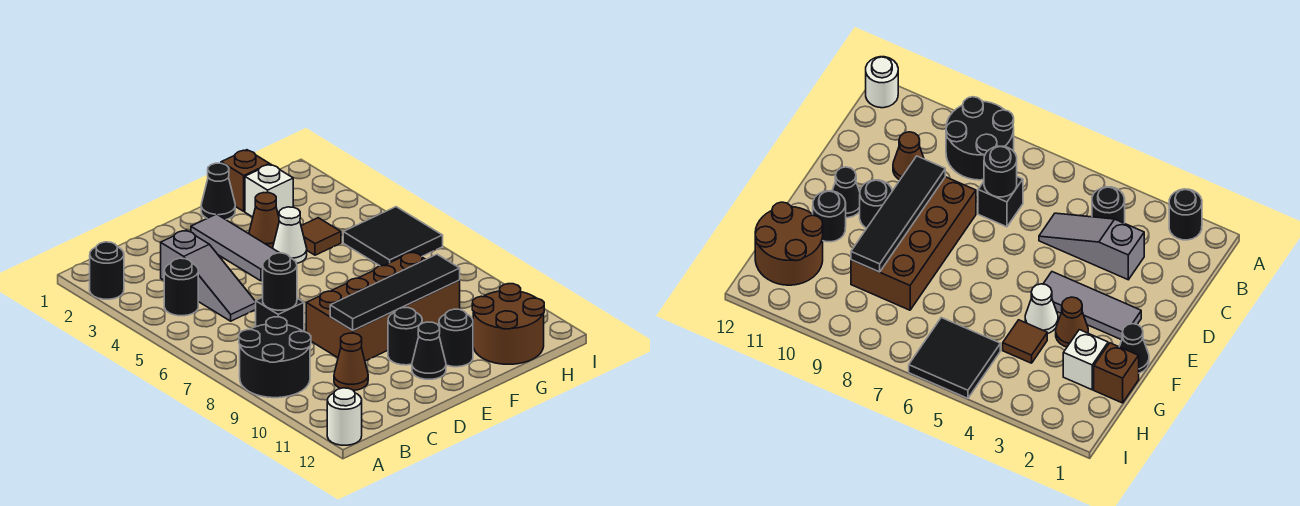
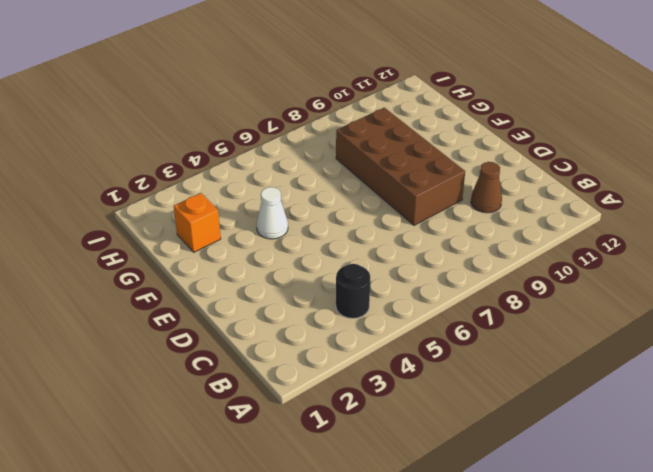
orange 1x1 brick [174,193,221,252] -> white 1x1 brick [245,164,293,217]
none -> black 1x1 round brick [90,242,124,299]
none -> black 2x2 round brick [239,317,311,398]
none -> white 1x1 round brick [327,388,362,445]

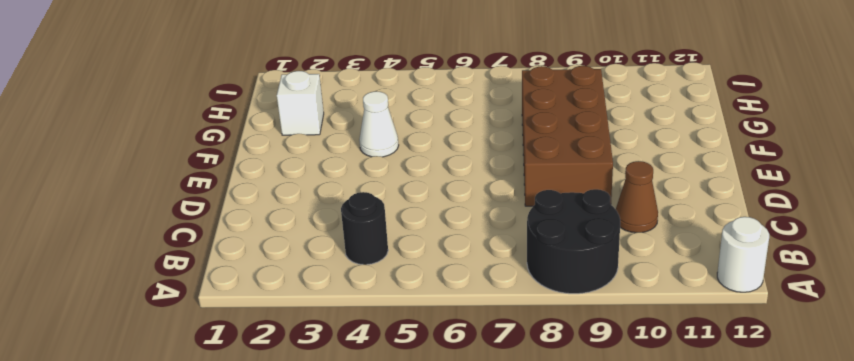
none -> black 1x1 round brick [90,242,124,299]
none -> grey 1x3 slope [161,230,256,321]
none -> black 1x1 brick [256,297,304,332]

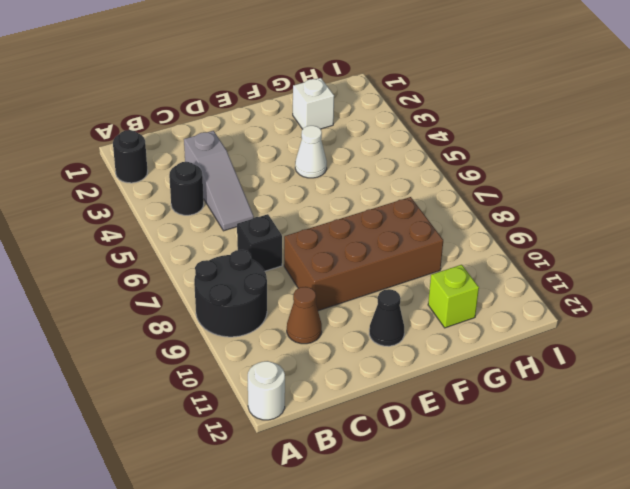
lime 1x1 brick [428,265,479,328] -> brown 2x2 round brick [472,284,544,364]
none -> grey 1x3 tile [191,214,279,281]
none -> black 1x1 round brick [388,307,422,365]
none -> black 1x1 cone [201,163,235,220]

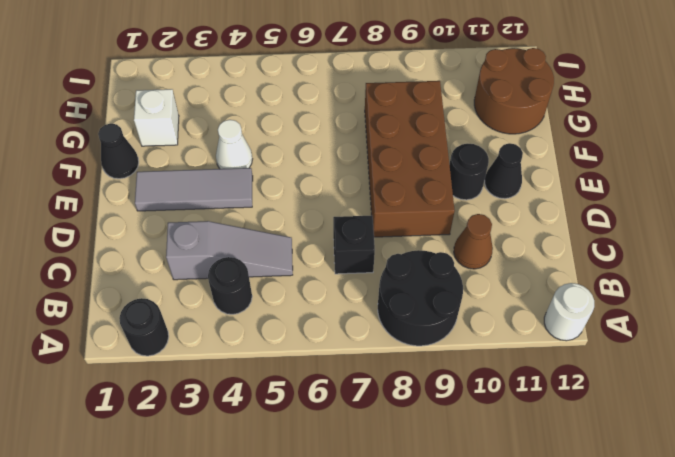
none -> brown 1x1 cone [249,193,279,248]
none -> black 1x1 round brick [439,309,473,367]
none -> brown 1x1 brick [221,150,270,211]

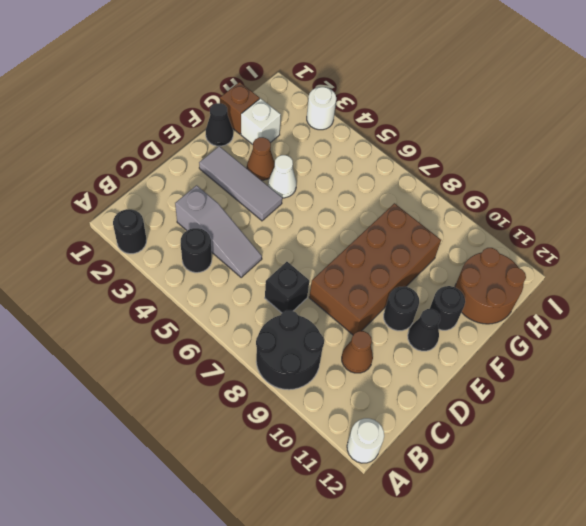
white 1x1 round brick [307,87,336,130] -> none
none -> brown 1x1 tile [301,218,341,255]
none -> black 2x2 tile [343,207,443,266]
none -> black 1x1 round brick [263,253,297,310]

